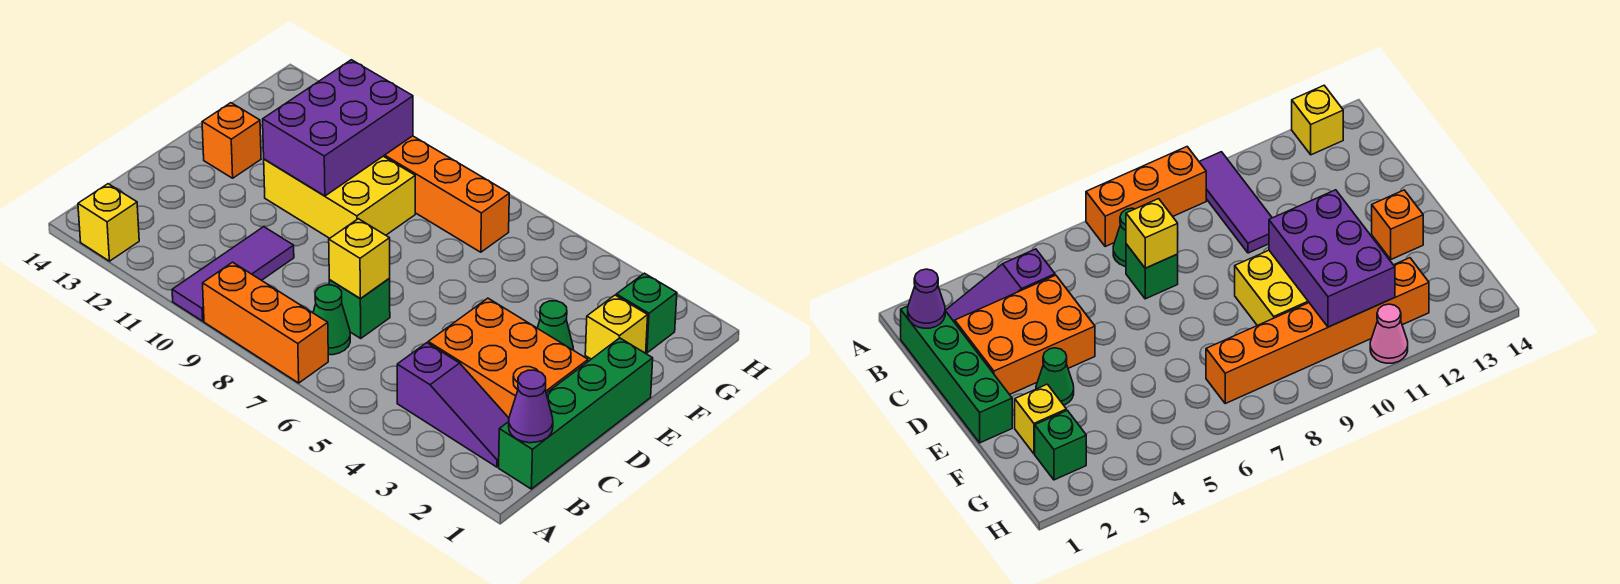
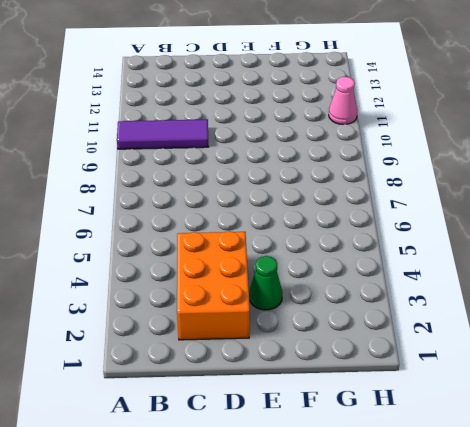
none -> orange 1x3 brick [203,262,328,383]
none -> yellow 1x1 brick [78,184,139,261]
none -> green 1x4 brick [499,338,653,489]

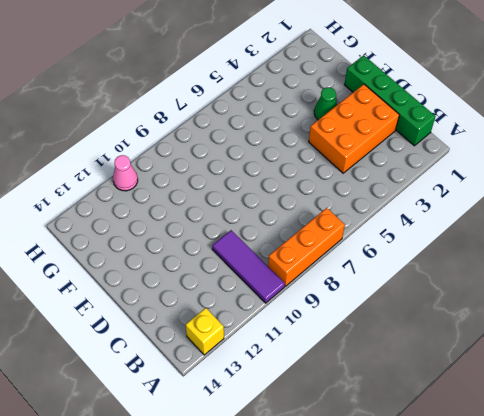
none -> purple 1x3 slope [397,343,509,467]
none -> green 1x1 cone [313,285,350,355]
none -> green 1x1 brick [329,279,390,338]

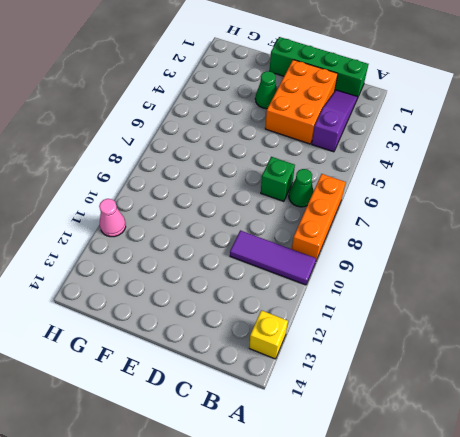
none -> yellow 2x3 brick [264,156,415,238]
none -> orange 1x1 brick [202,103,261,178]
none -> yellow 1x1 brick [585,295,648,359]

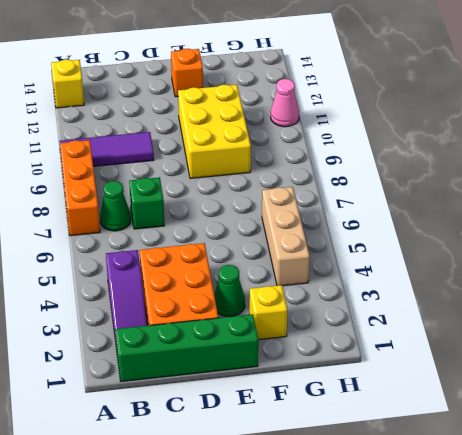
tan 1x3 brick [262,187,310,286] -> none
none -> green 1x1 brick [616,273,677,353]
none -> orange 1x6 brick [384,136,509,252]
none -> purple 1x1 cone [509,370,553,443]

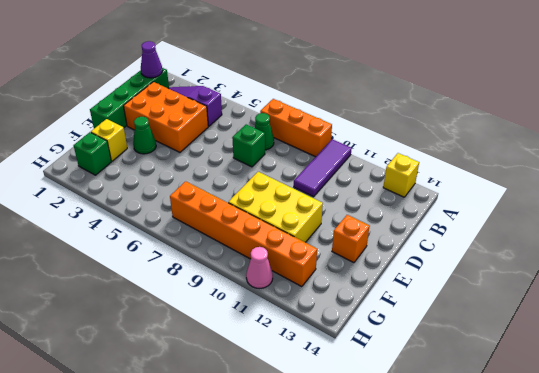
none -> yellow 1x1 brick [329,219,390,298]
none -> purple 2x3 brick [263,60,413,196]

